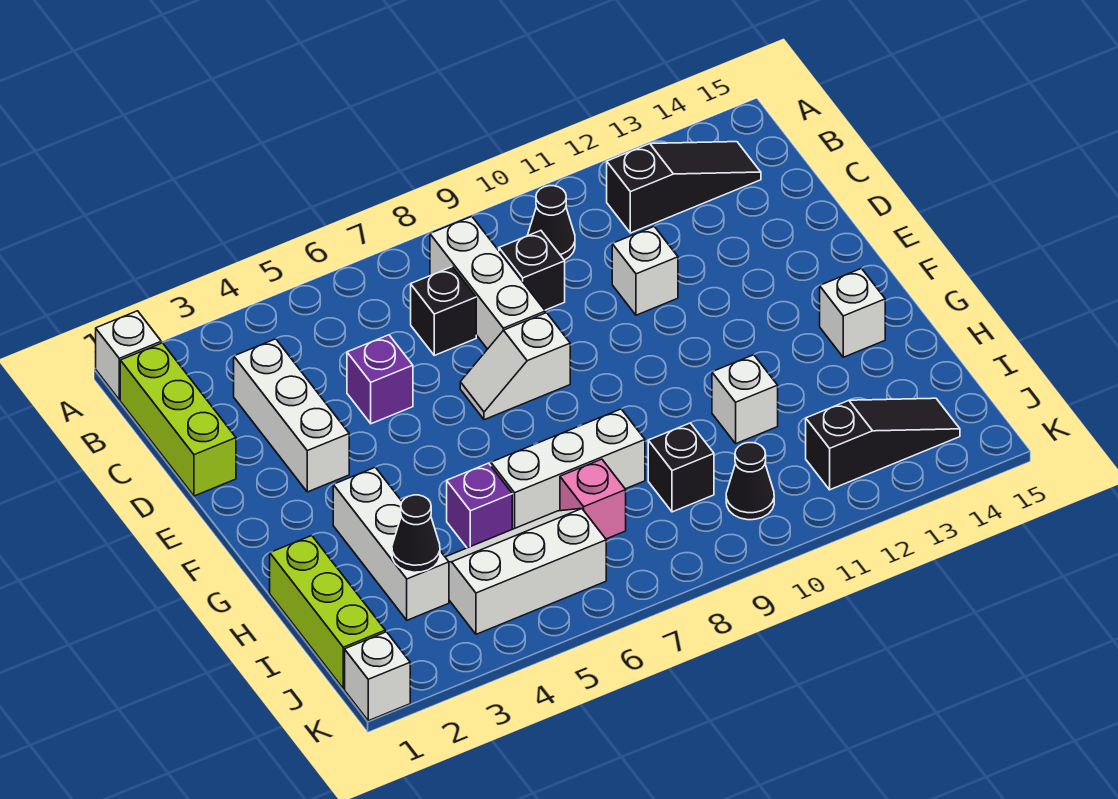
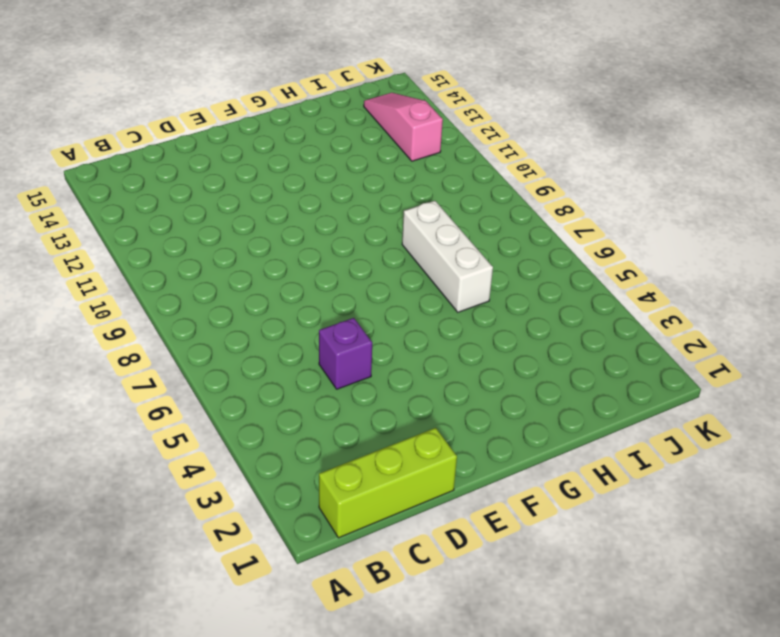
pink 1x3 slope [364,93,443,161] -> black 1x3 slope [806,398,960,490]
none -> white 1x1 brick [96,311,161,400]
none -> white 1x3 brick [430,216,545,349]
none -> black 1x1 cone [527,186,575,260]

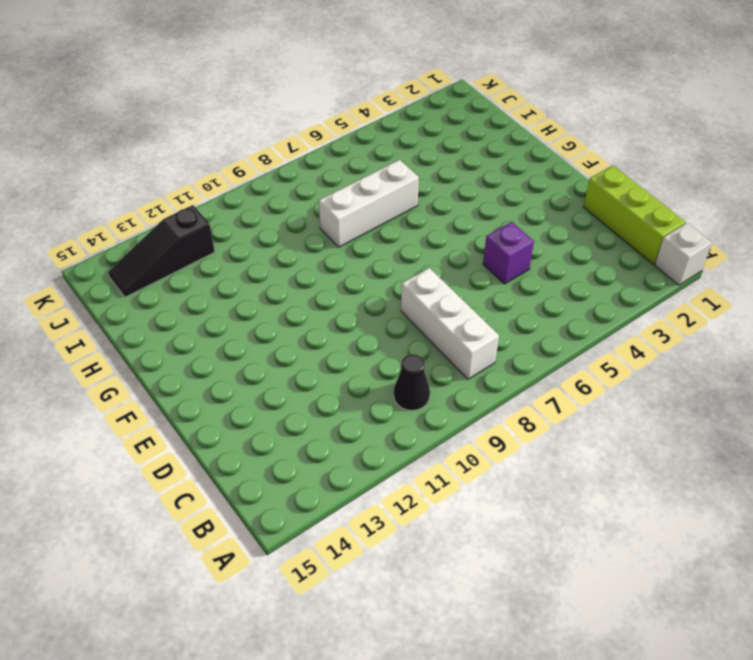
none -> black 1x3 slope [607,142,761,233]
none -> white 1x3 brick [234,339,349,492]
none -> black 1x1 brick [411,267,476,355]

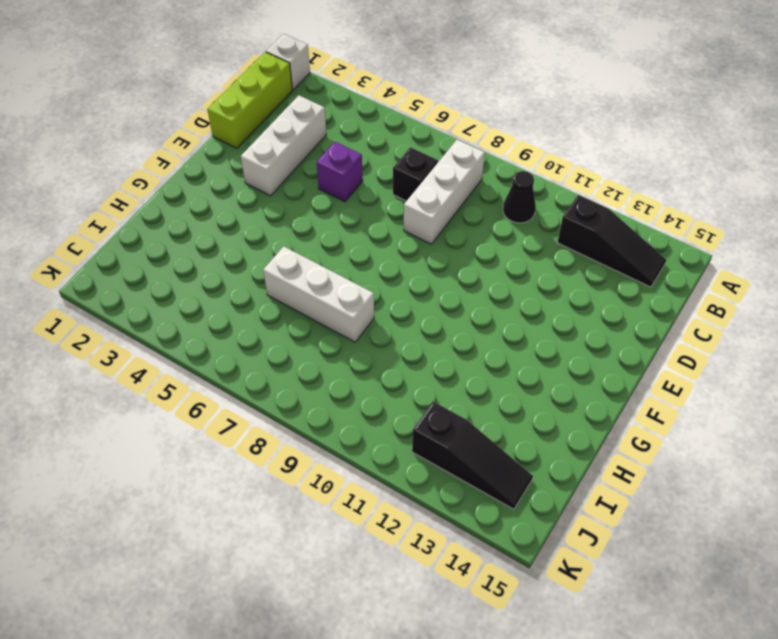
none -> black 1x1 brick [499,231,565,310]
none -> white 1x1 brick [612,226,678,315]
none -> white 1x2 slope [460,313,570,420]

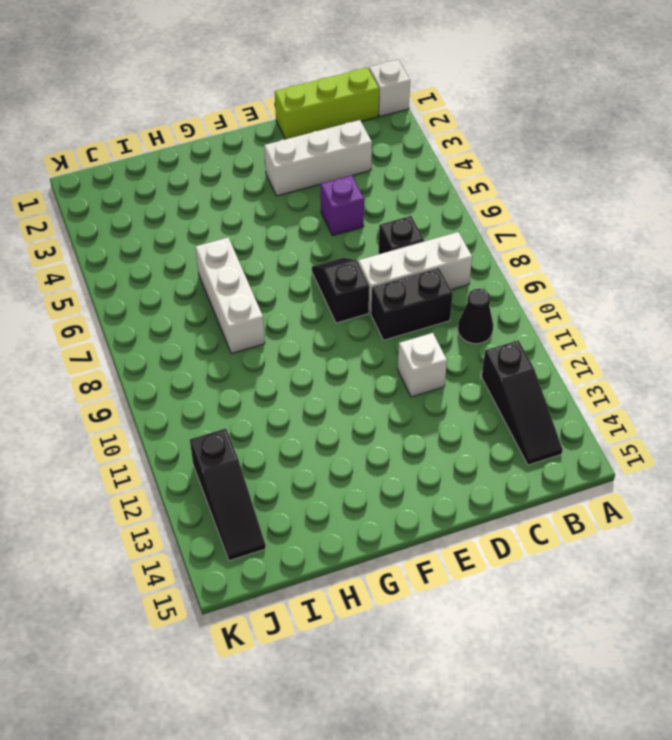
black 1x2 brick [371,268,453,340] -> black 1x1 brick [499,231,565,310]
black 1x2 slope [312,258,369,323] -> white 1x2 slope [460,313,570,420]
none -> white 1x3 brick [333,467,449,620]
none -> white 1x1 brick [820,268,885,357]
none -> lime 1x3 brick [270,536,385,689]

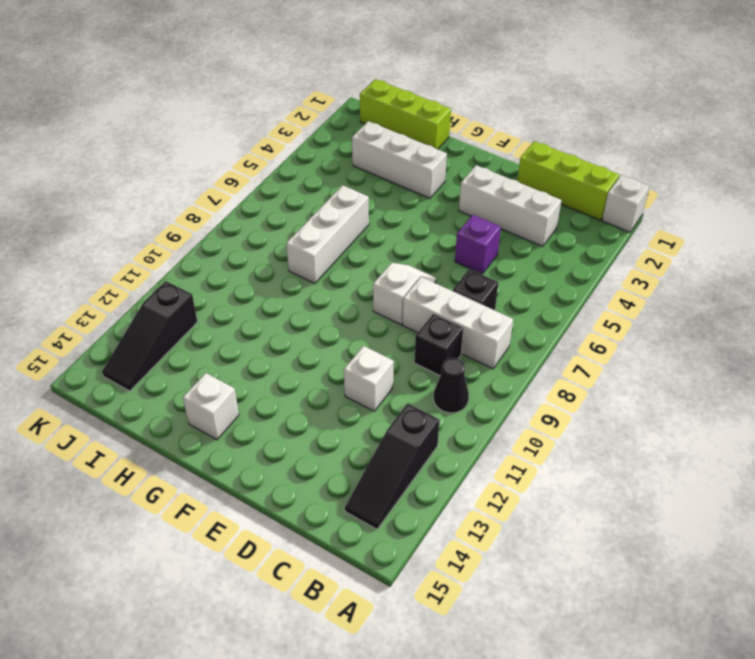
none -> purple 1x1 brick [447,463,512,548]
none -> white 1x1 brick [712,355,778,443]
none -> white 2x3 slope [445,509,606,634]

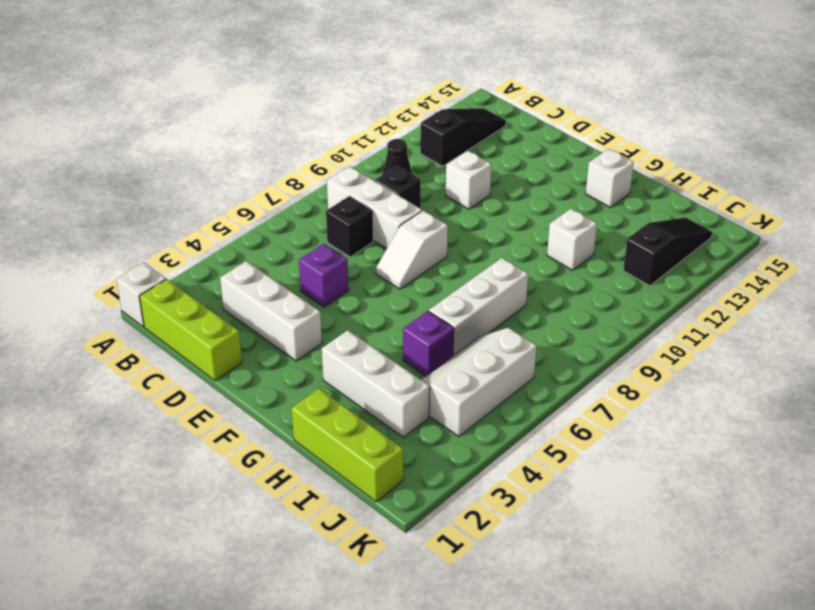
none -> pink 1x1 brick [560,459,626,539]
none -> black 1x1 brick [648,423,714,512]
none -> black 1x1 cone [726,443,774,520]

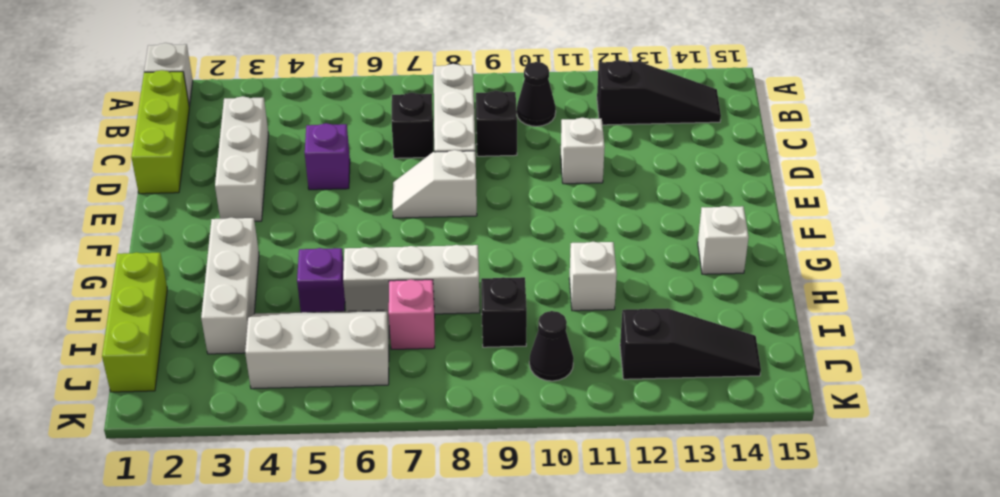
none -> white 1x1 brick [345,632,410,721]
none -> black 1x1 cone [392,495,440,572]

